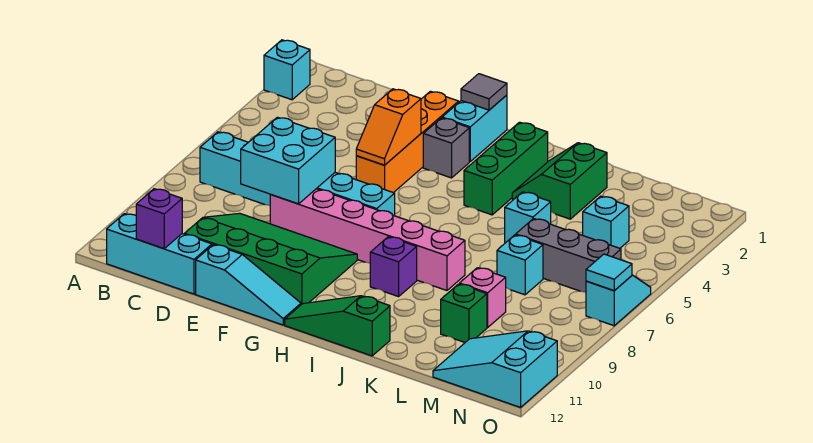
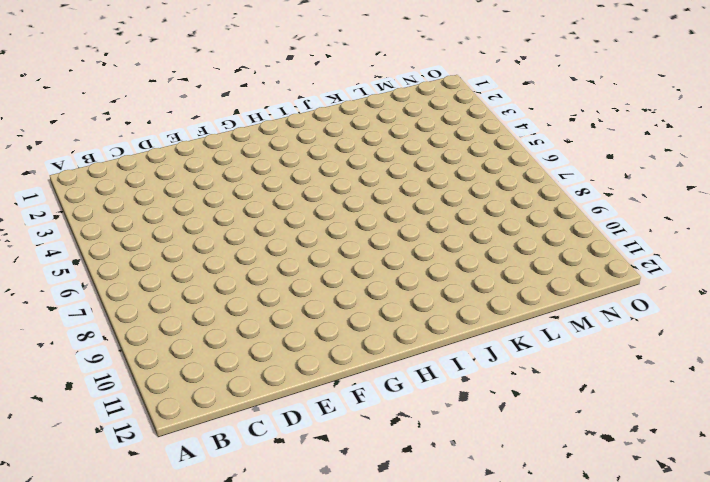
none -> cyan 1x1 brick [264,40,310,100]
none -> cyan 1x6 brick [200,132,395,216]
none -> cyan 1x3 brick [107,214,212,294]

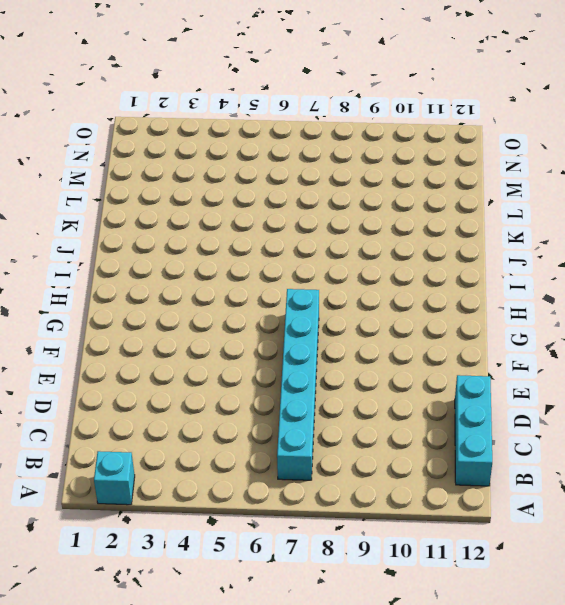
none -> green 3x4 slope [185,213,357,304]
none -> pink 1x6 brick [270,189,465,290]
none -> cyan 1x3 slope [196,245,301,325]

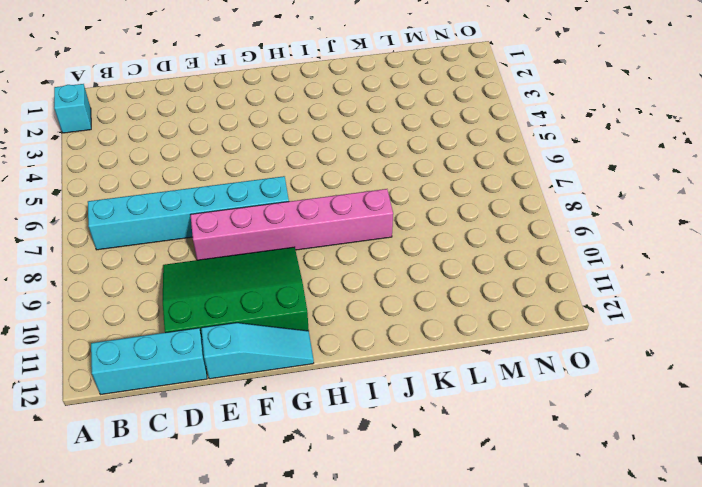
none -> orange 1x4 brick [356,91,459,193]
none -> cyan 1x2 brick [442,95,507,161]
none -> grey 1x1 brick [423,118,469,178]

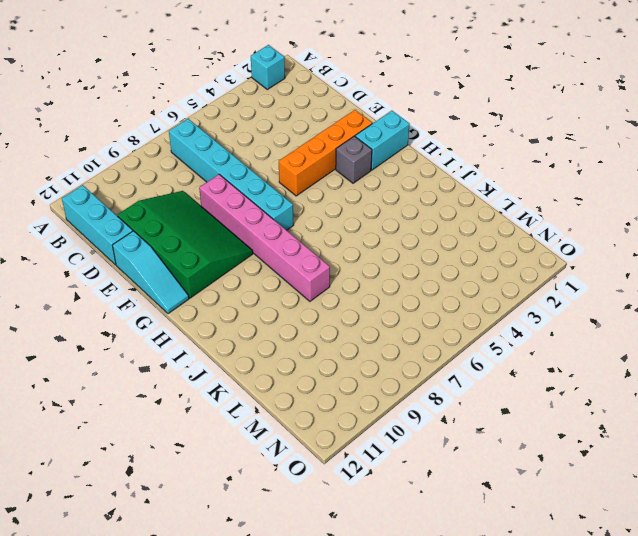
none -> green 1x3 slope [285,296,390,356]
none -> green 1x3 brick [464,122,548,215]
none -> purple 1x1 brick [370,237,417,297]

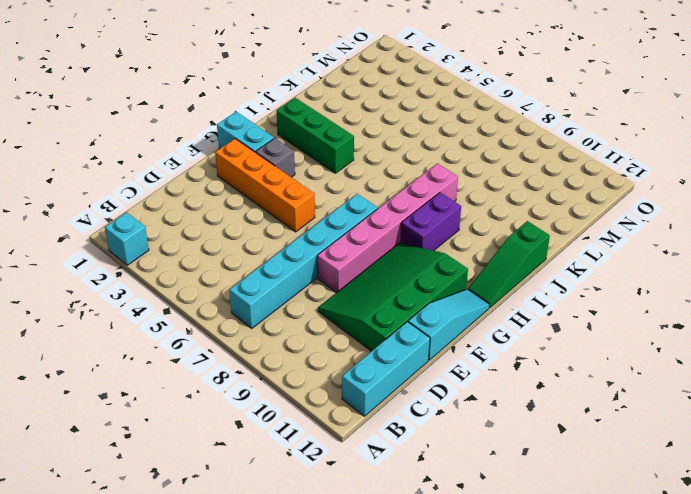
purple 1x2 brick [401,192,461,251] -> purple 1x1 brick [370,237,417,297]
none -> green 2x2 slope [512,143,607,219]
none -> cyan 1x1 brick [505,192,551,242]
none -> grey 1x3 brick [516,219,621,292]

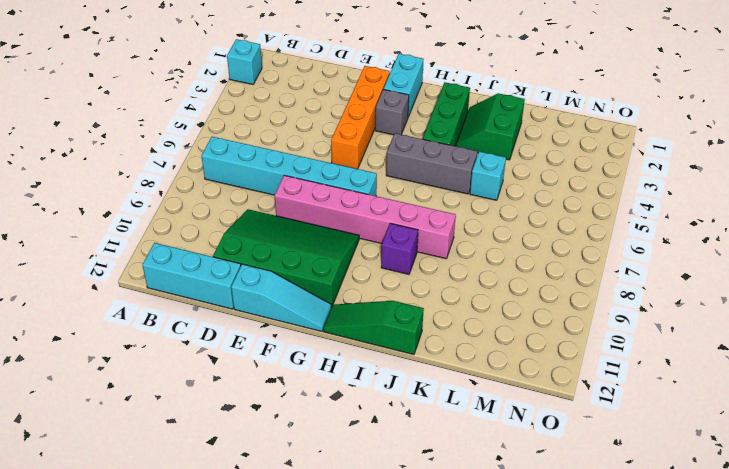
grey 1x3 brick [386,133,477,194] -> grey 1x3 brick moved to [516,219,621,292]
none -> cyan 1x1 brick [497,235,543,295]
none -> pink 1x1 brick [460,268,506,327]
none -> green 1x1 brick [441,284,487,342]

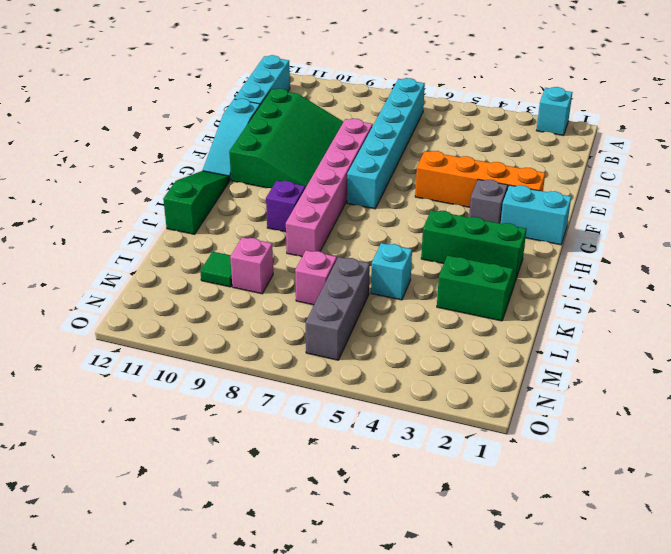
pink 1x1 brick [295,250,337,305] -> cyan 1x1 brick [497,235,543,295]
green 1x1 tile [200,252,232,287] -> green 1x1 brick [441,284,487,342]
none -> cyan 1x1 brick [583,196,629,248]
none -> cyan 2x3 slope [433,331,557,407]
none -> cyan 1x2 slope [586,275,651,326]

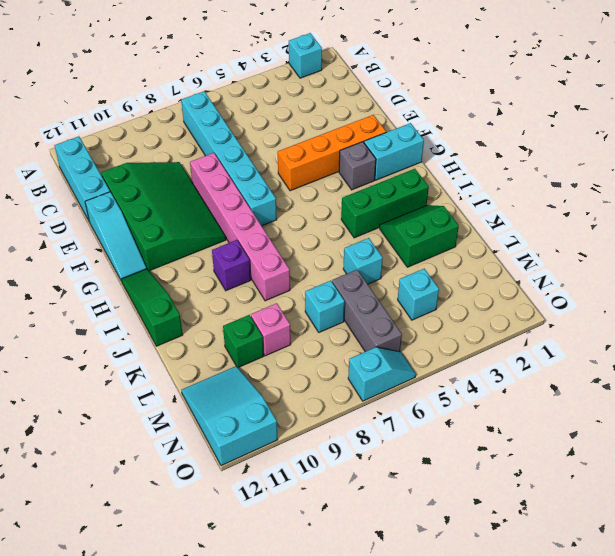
none -> purple 1x1 brick [136,189,182,249]
none -> cyan 2x2 brick [241,117,335,204]
none -> orange 1x2 slope [356,89,421,165]

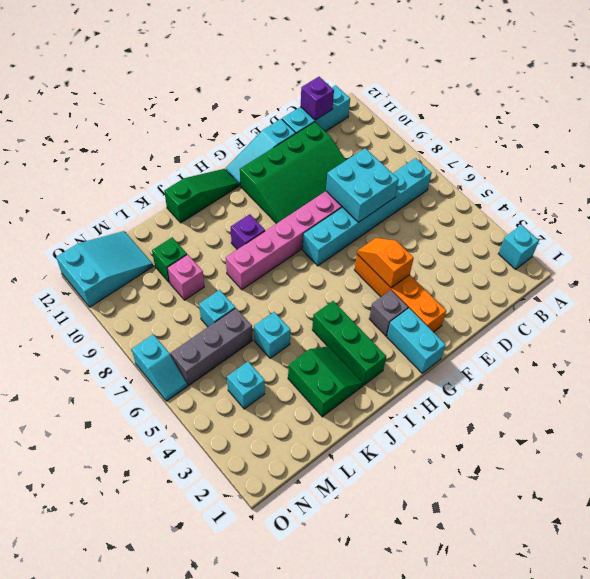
none -> grey 1x1 tile [461,74,507,110]
none -> cyan 1x1 tile [586,254,632,291]

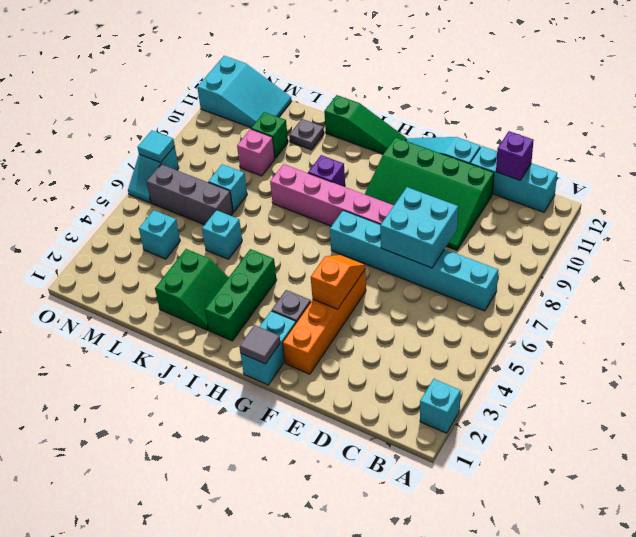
grey 1x1 plate [289,119,324,150] -> none

